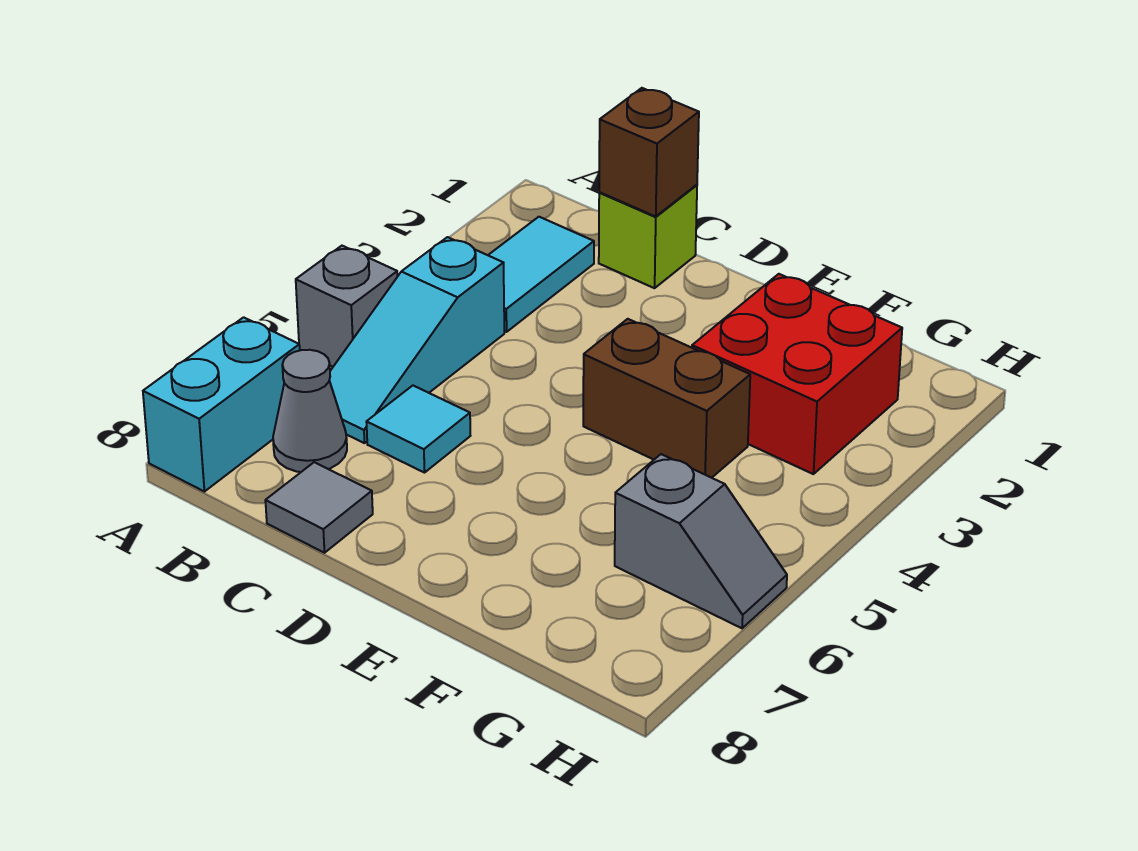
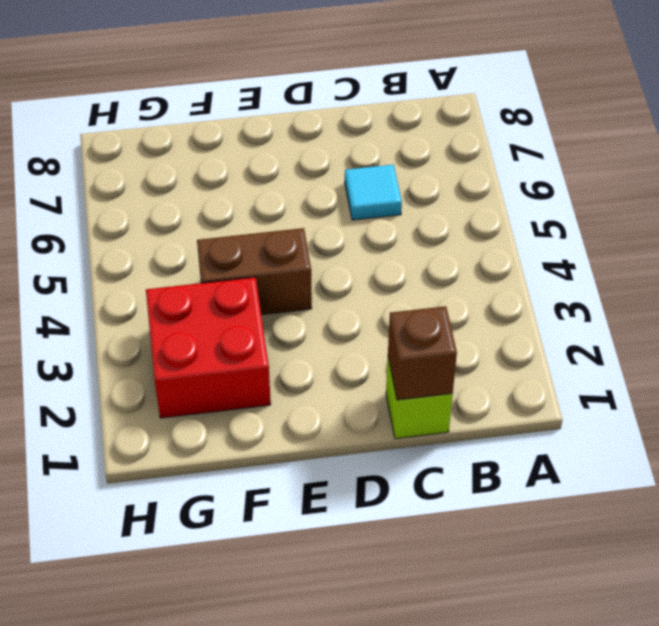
none -> grey 1x1 brick [296,246,398,367]
none -> cyan 1x2 brick [143,317,300,492]
none -> cyan 1x2 tile [488,217,594,332]

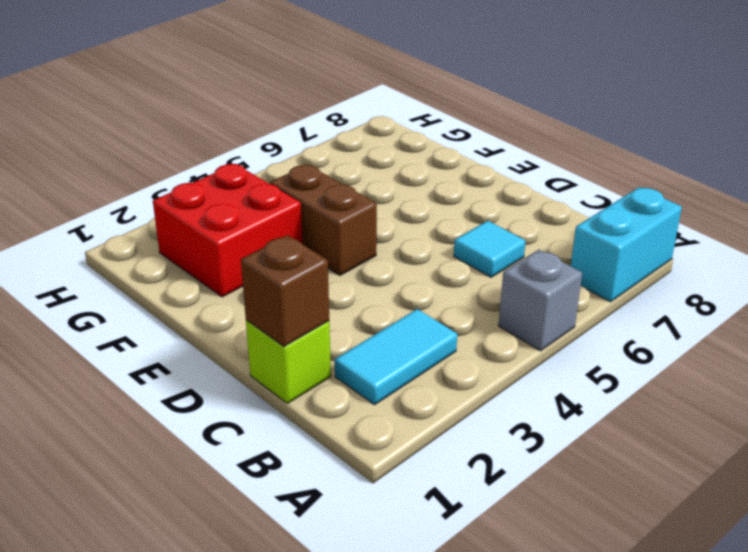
none -> cyan 1x3 slope [329,237,504,443]
none -> grey 1x1 cone [273,350,347,472]
none -> grey 1x1 tile [265,462,373,553]

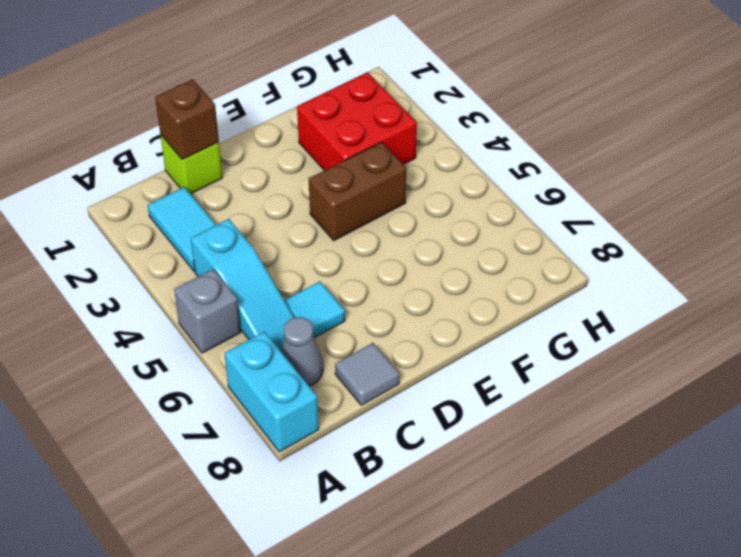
none -> grey 1x2 slope [615,454,787,628]

